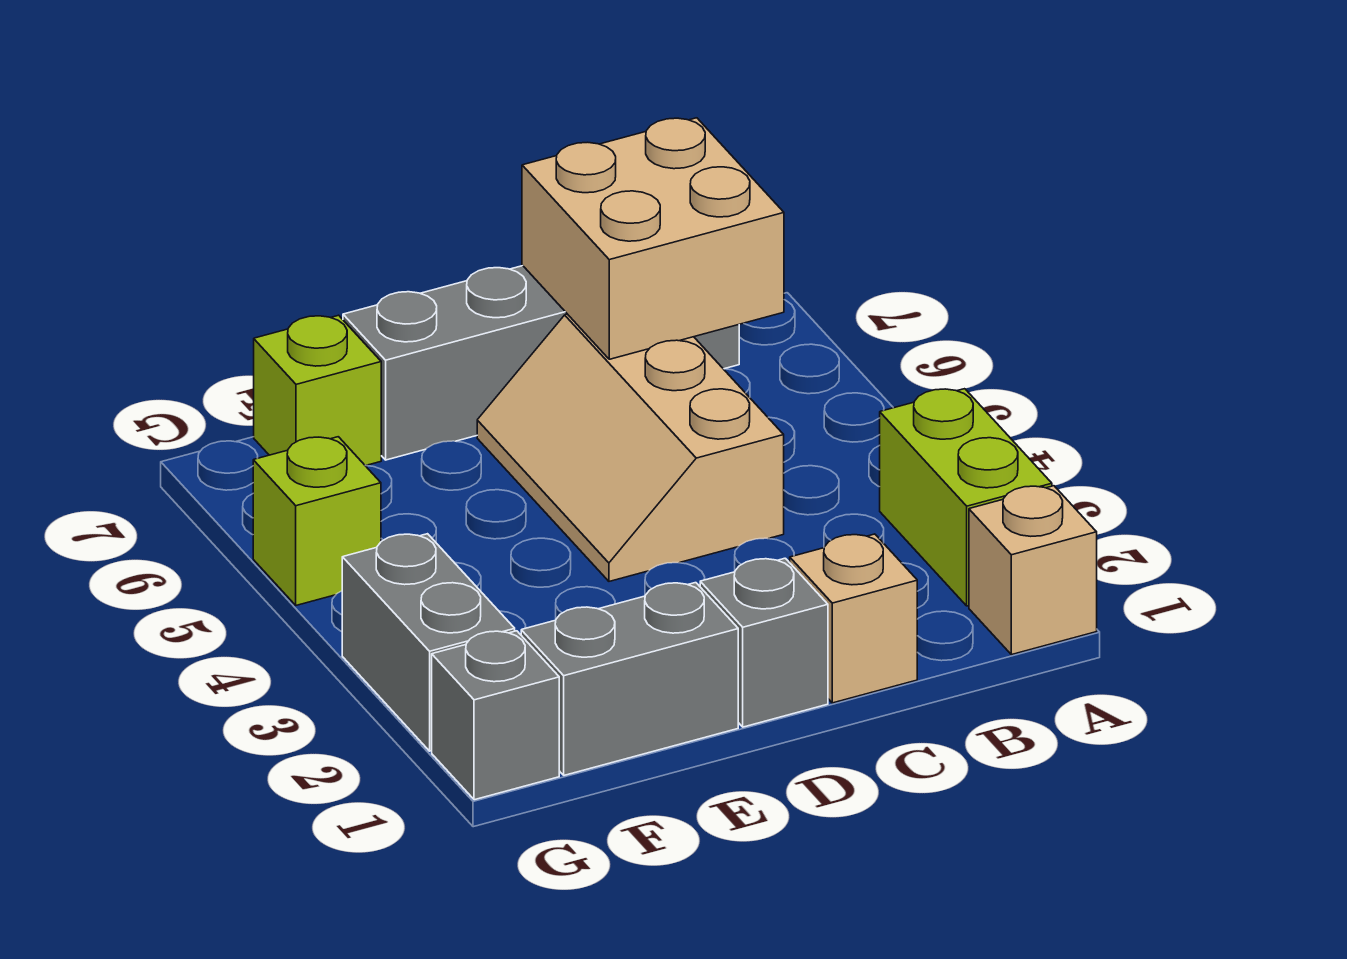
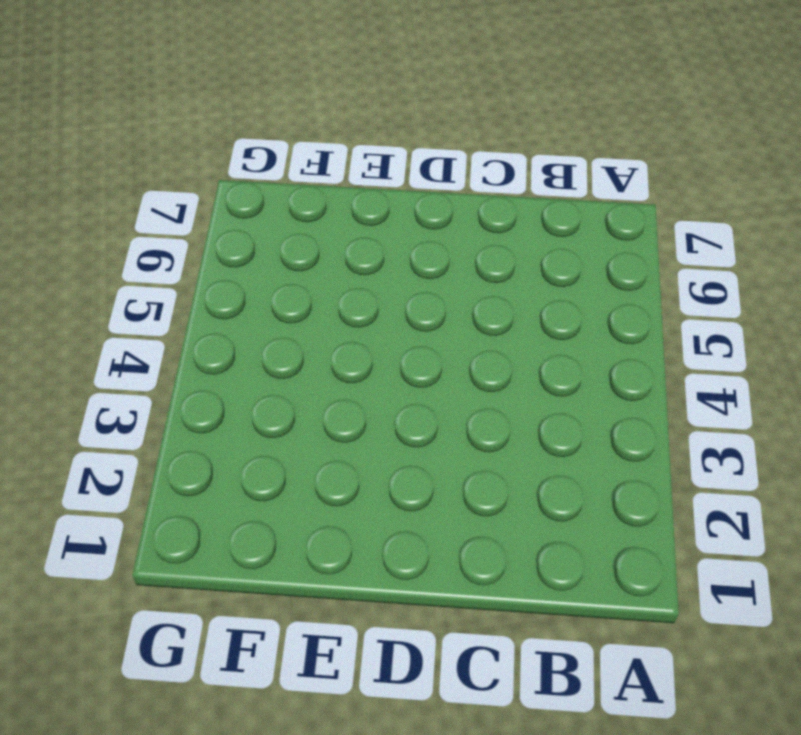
none -> tan 1x1 brick [969,486,1097,655]
none -> lime 1x2 brick [880,389,1052,606]
none -> grey 1x4 brick [343,266,739,460]

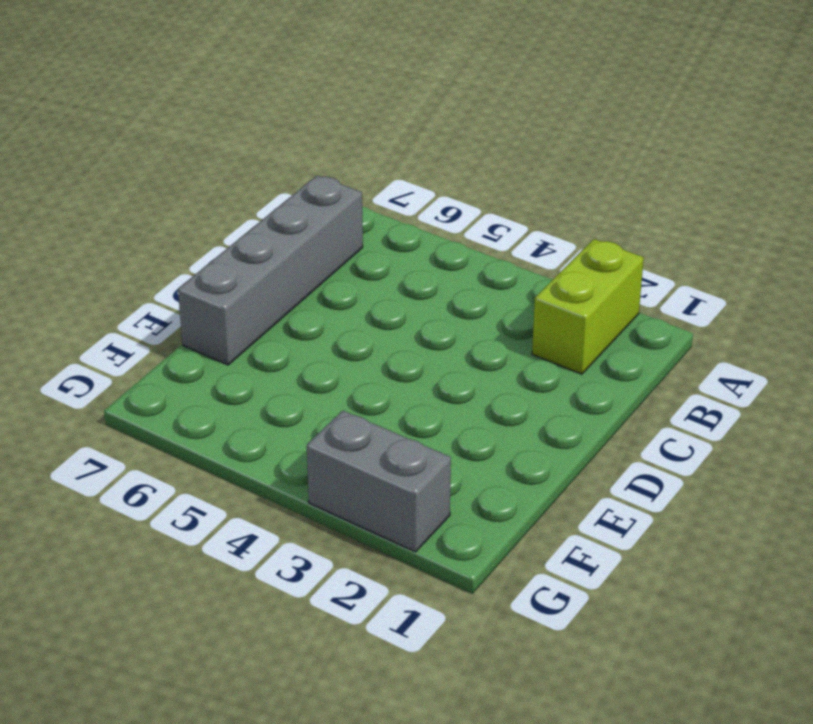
lime 1x2 brick [532,239,644,374] -> lime 1x2 brick turned to [880,389,1052,606]
none -> tan 1x1 brick [969,486,1097,655]
none -> tan 1x1 brick [790,534,917,703]
none -> tan 2x3 slope [477,314,784,581]

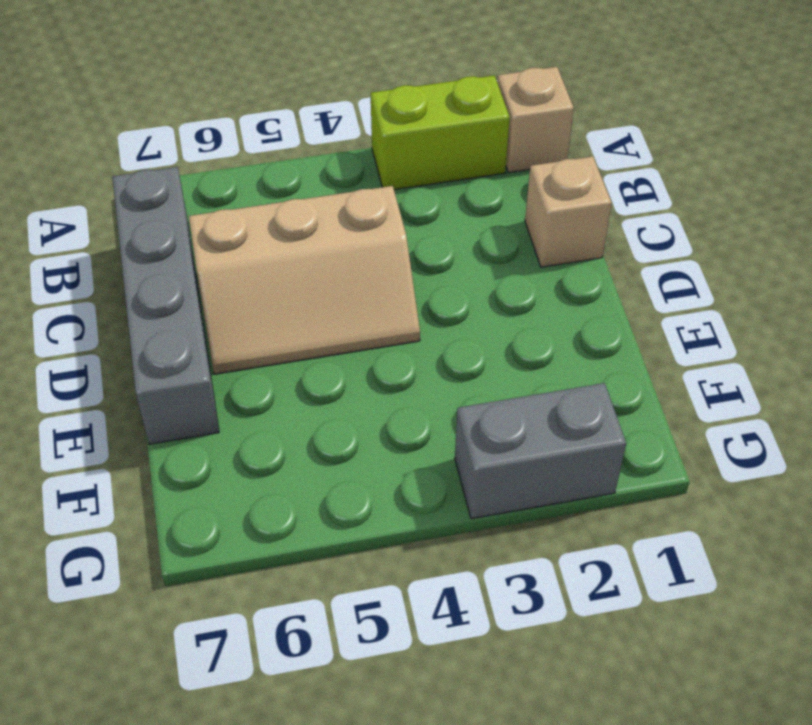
none -> grey 1x1 brick [700,558,828,727]
none -> grey 1x2 brick [521,583,738,775]
none -> lime 1x1 brick [254,315,381,465]

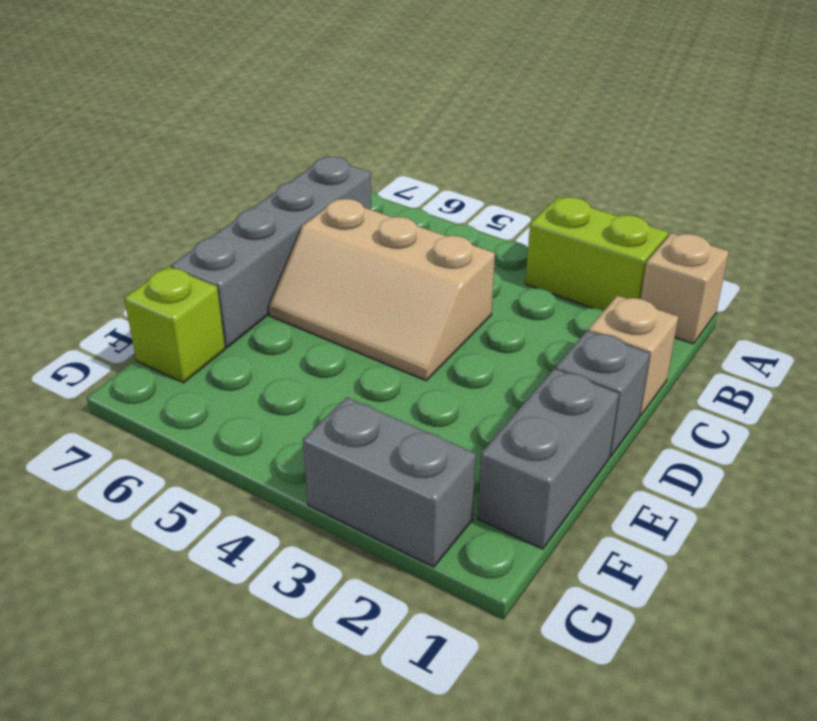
none -> grey 1x1 brick [432,631,559,800]
none -> lime 1x1 brick [253,437,381,605]
none -> tan 2x2 brick [522,118,784,359]

